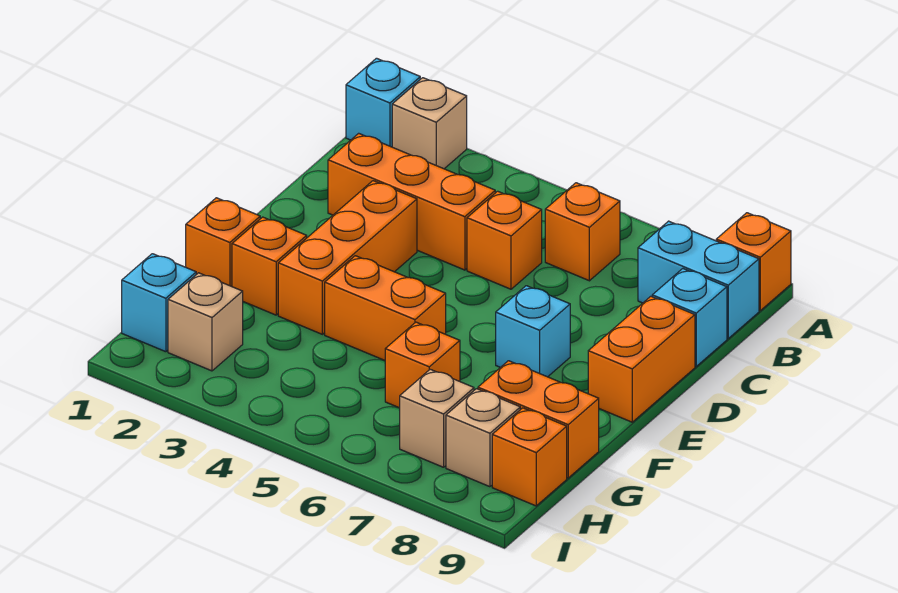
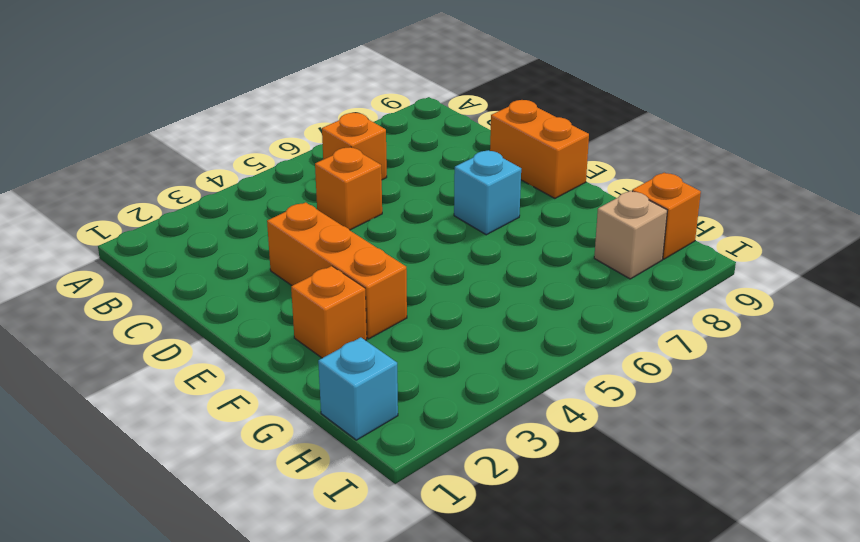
none -> cyan 1x1 brick [346,58,420,147]
none -> tan 1x1 brick [392,78,467,169]
none -> orange 1x1 brick [716,213,791,310]

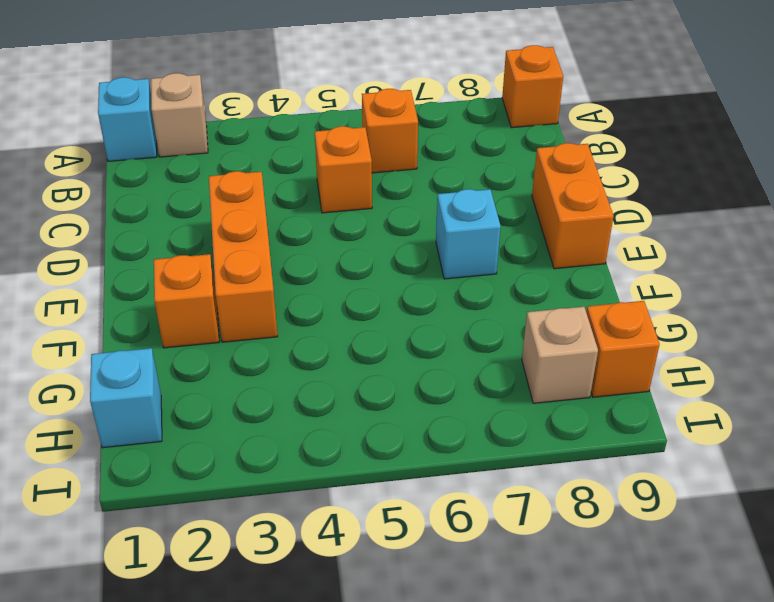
none -> cyan 1x2 brick [638,221,759,338]
none -> orange 1x3 brick [328,133,495,270]
none -> cyan 1x1 brick [652,269,727,366]

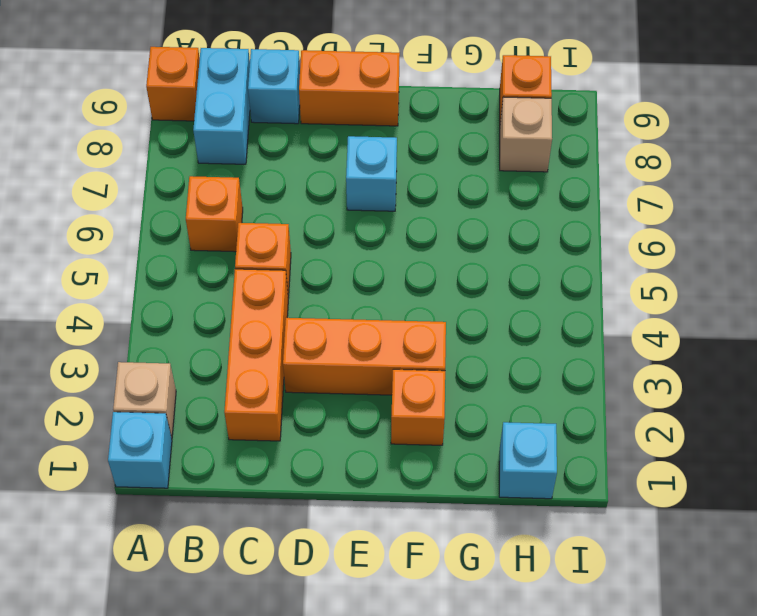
none -> orange 1x1 brick [186,198,260,287]
none -> orange 1x2 brick [325,256,446,360]
none -> orange 1x1 brick [385,322,460,408]

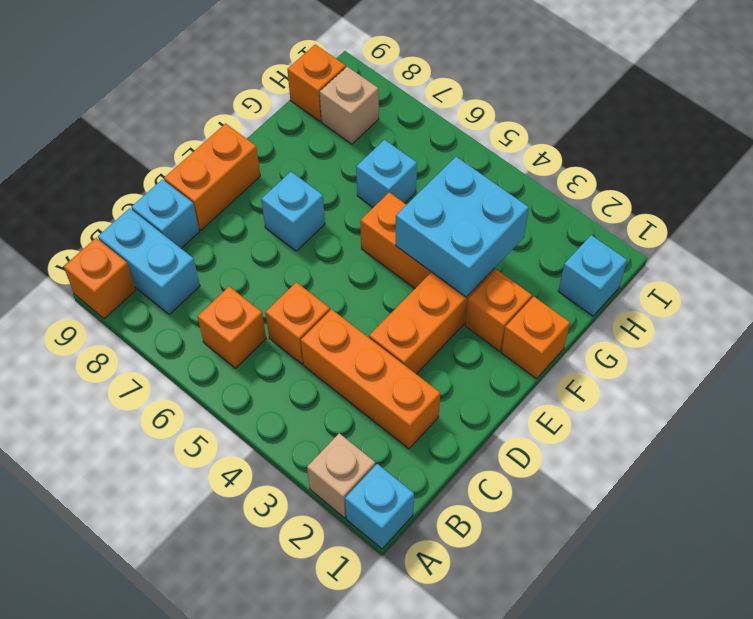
cyan 2x2 brick [396,157,529,297] -> none
cyan 1x1 brick [356,140,417,207] -> orange 1x1 brick [385,322,460,408]
none -> orange 1x2 brick [478,361,599,478]
none -> tan 1x1 brick [168,273,243,371]
none -> tan 1x1 brick [400,369,474,467]

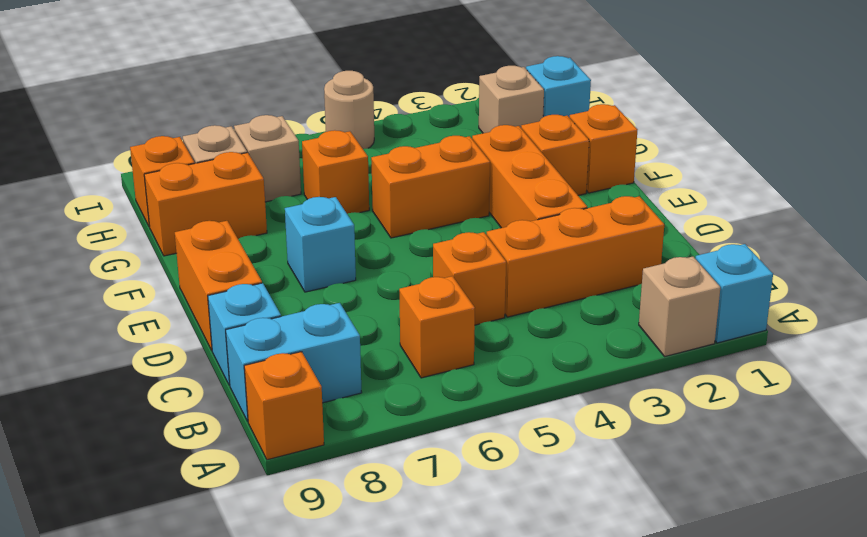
tan 1x1 round brick [324,71,374,149] -> none

